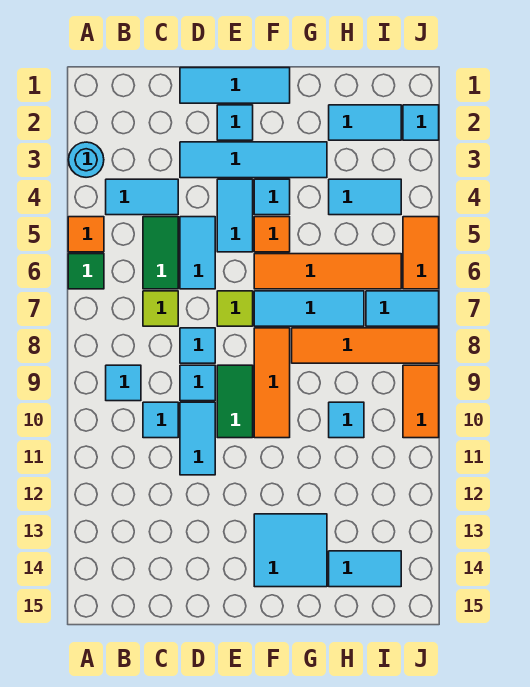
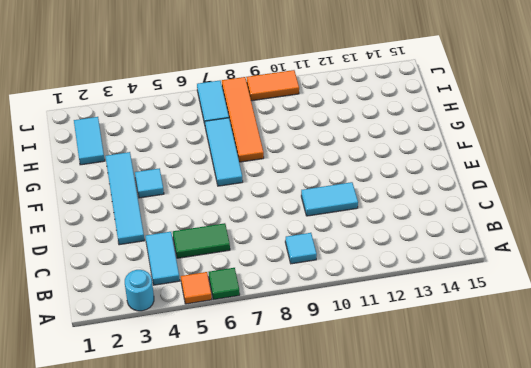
none -> lime 1x1 tile [143,291,178,326]
none -> cyan 1x1 tile [143,402,178,438]
none -> cyan 1x3 tile [180,68,290,103]
none -> cyan 1x2 tile [180,217,215,289]

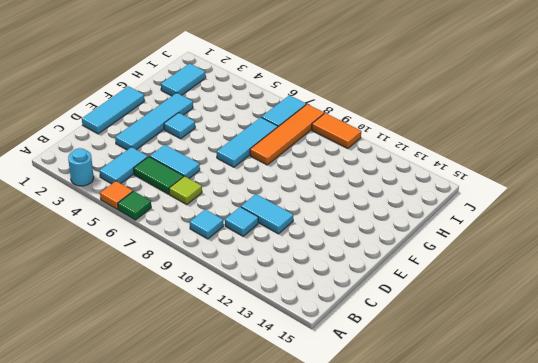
none -> cyan 1x1 tile [180,328,215,363]
none -> cyan 1x1 tile [180,365,215,401]
none -> cyan 1x1 tile [217,105,253,140]
none -> cyan 1x2 tile [217,179,253,252]

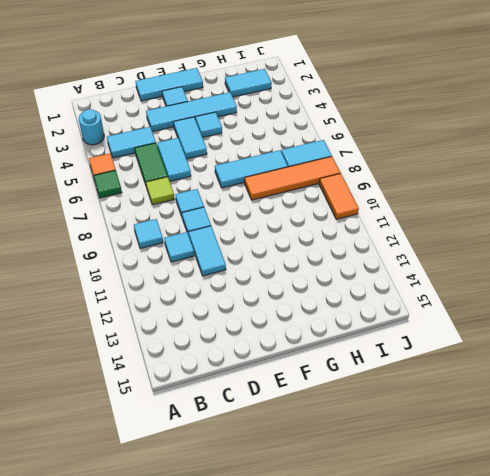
none -> lime 1x1 tile [217,291,253,326]
none -> green 1x2 tile [217,365,253,438]
none -> orange 1x1 tile [254,217,290,252]
none -> orange 1x4 tile [254,254,401,289]

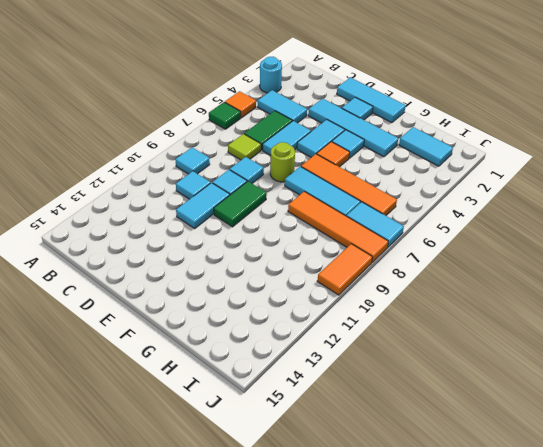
lime 1x1 round brick [270,142,295,182] -> lime 1x1 tile [217,291,253,326]
none -> orange 1x3 tile [254,328,290,438]
none -> cyan 2x2 tile [254,514,327,587]
none -> cyan 1x2 tile [329,179,401,215]
none -> cyan 1x1 tile [329,402,364,438]

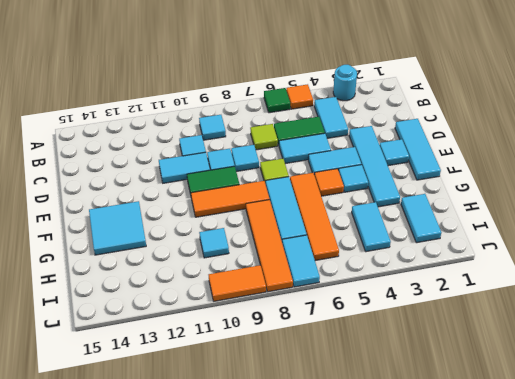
none -> cyan 1x2 tile [329,551,401,587]
none -> cyan 1x1 tile [403,105,439,140]
none -> orange 1x2 tile [403,217,439,289]

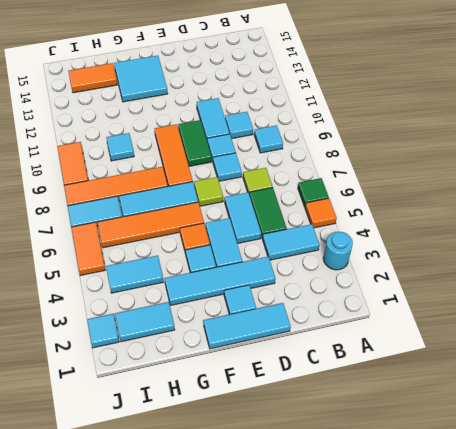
orange 1x2 tile [68,63,118,93] -> cyan 1x2 tile [329,551,401,587]

